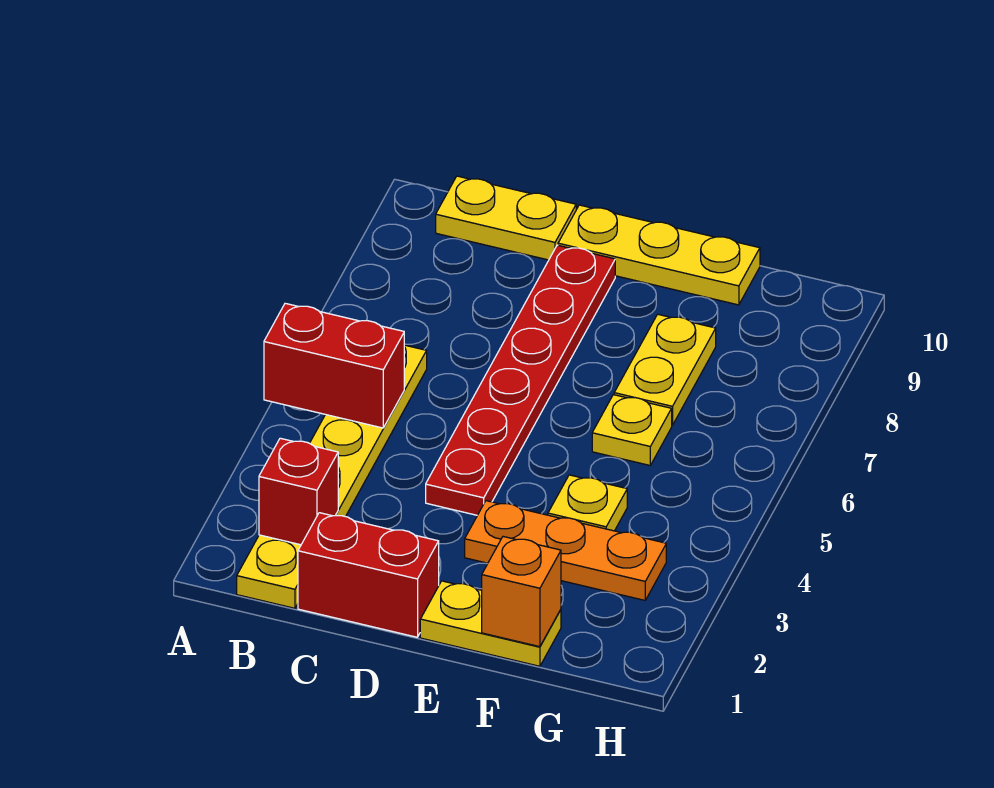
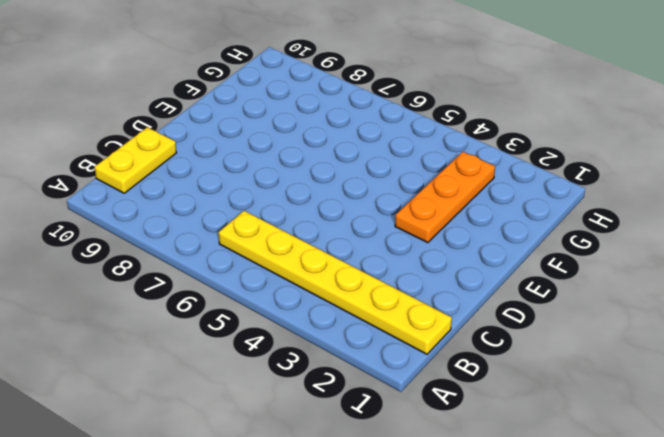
none -> red 1x2 brick [298,513,439,637]
none -> red 1x6 plate [426,245,615,515]
none -> yellow 1x3 plate [558,205,760,305]

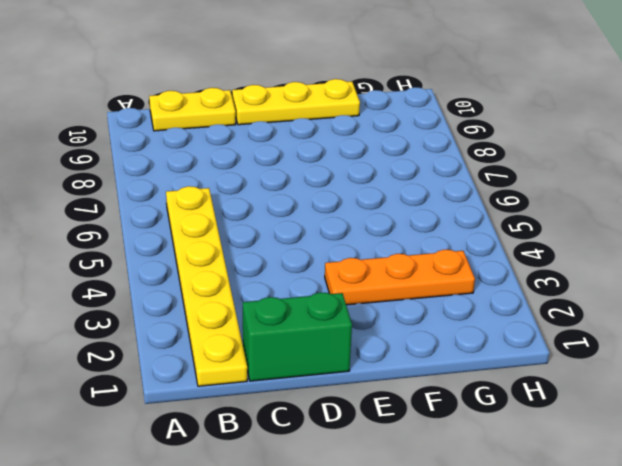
green 1x2 brick [243,292,352,381] -> red 1x2 brick [298,513,439,637]
none -> red 1x6 plate [426,245,615,515]
none -> yellow 1x2 plate [420,581,561,666]
none -> yellow 1x1 plate [548,475,627,531]

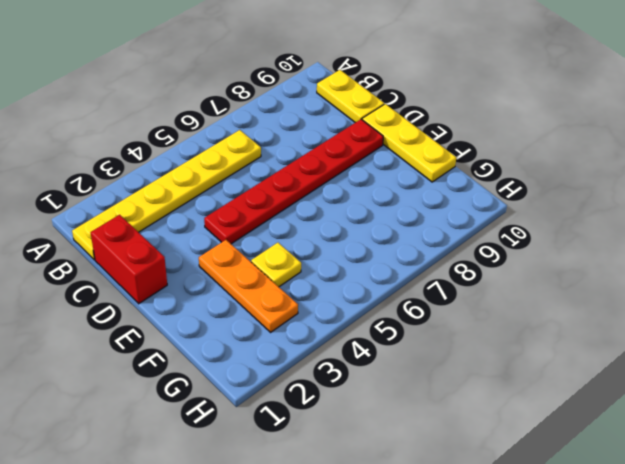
none -> yellow 1x2 plate [420,581,561,666]
none -> yellow 1x1 plate [592,395,672,465]
none -> yellow 1x2 plate [614,314,716,425]

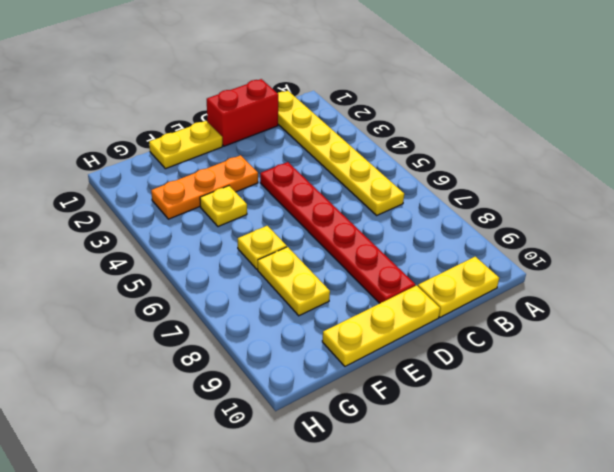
none -> red 1x2 brick [264,303,404,428]
none -> red 1x1 brick [259,438,338,545]
none -> orange 1x1 brick [482,537,561,647]

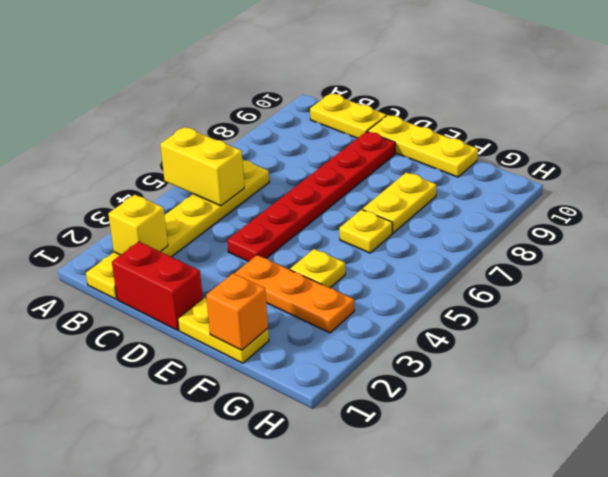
yellow 1x2 brick [160,127,244,206] -> red 1x2 brick [264,303,404,428]
yellow 1x1 brick [108,195,168,255] -> red 1x1 brick [259,438,338,545]

